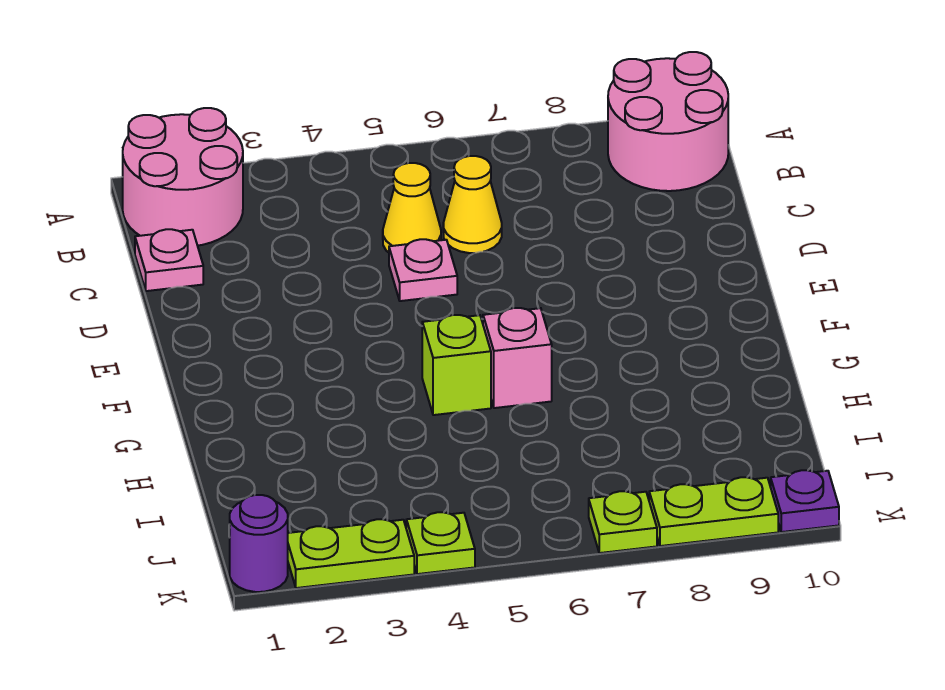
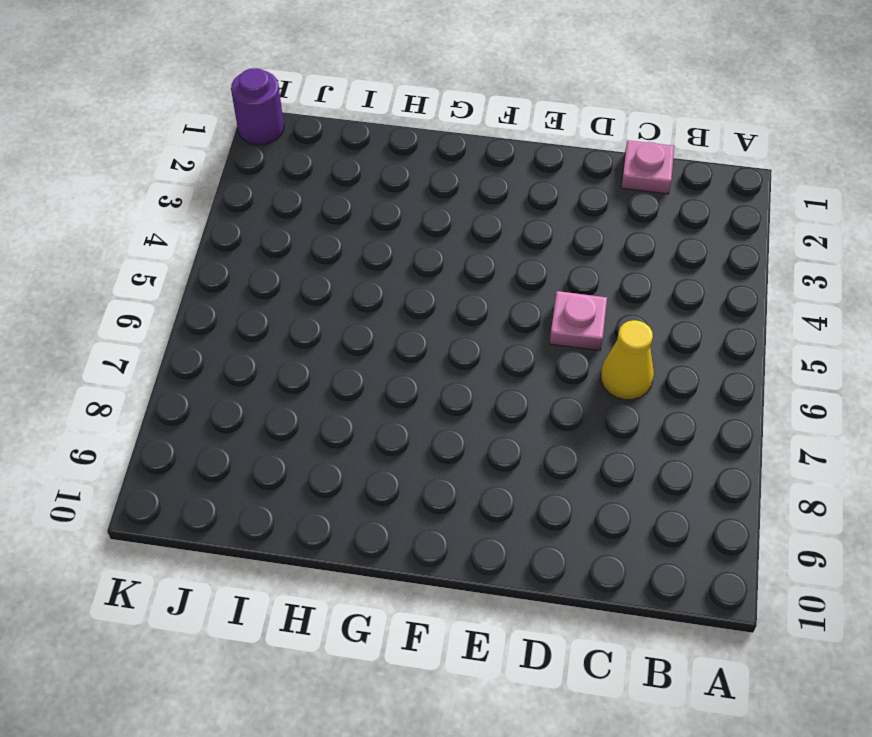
none -> pink 2x2 round brick [123,108,243,246]
none -> pink 2x2 round brick [608,52,728,191]
none -> yellow 1x1 cone [383,163,441,252]

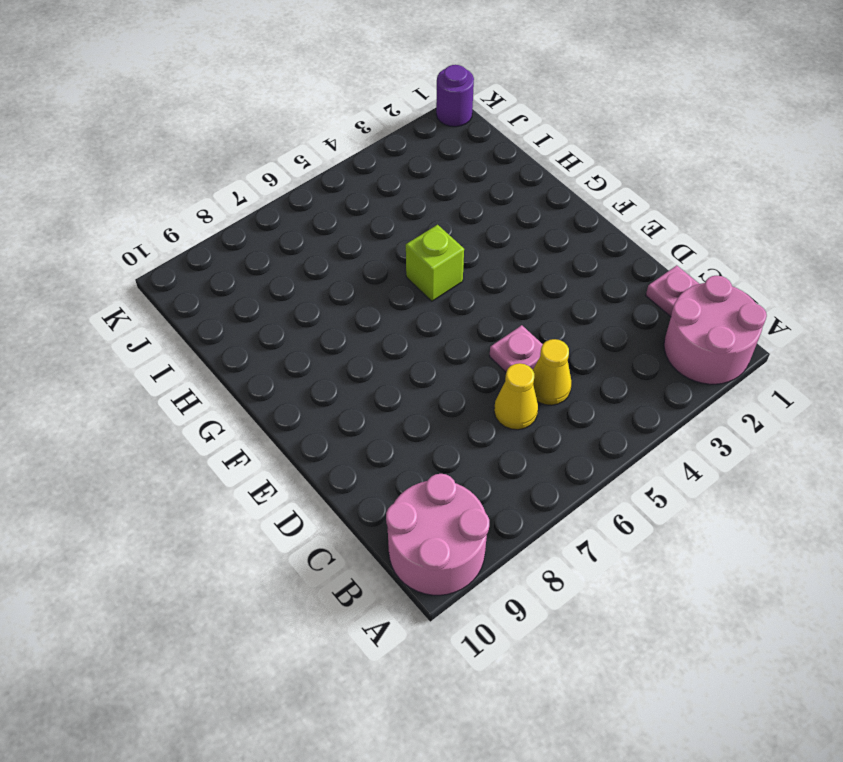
none -> pink 1x1 brick [483,308,552,408]
none -> lime 1x2 plate [288,519,414,588]
none -> lime 1x1 plate [406,512,475,574]

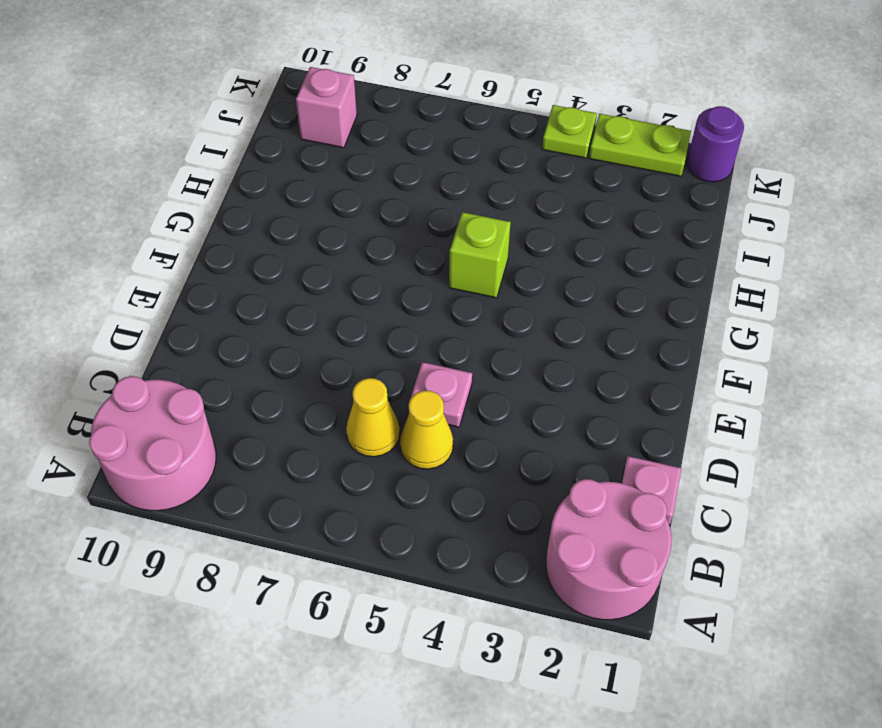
pink 1x1 brick [296,67,357,148] -> pink 1x1 brick moved to [483,308,552,408]
none -> lime 1x1 plate [589,491,657,553]
none -> lime 1x2 plate [649,477,778,546]
none -> purple 1x1 plate [771,470,839,532]

